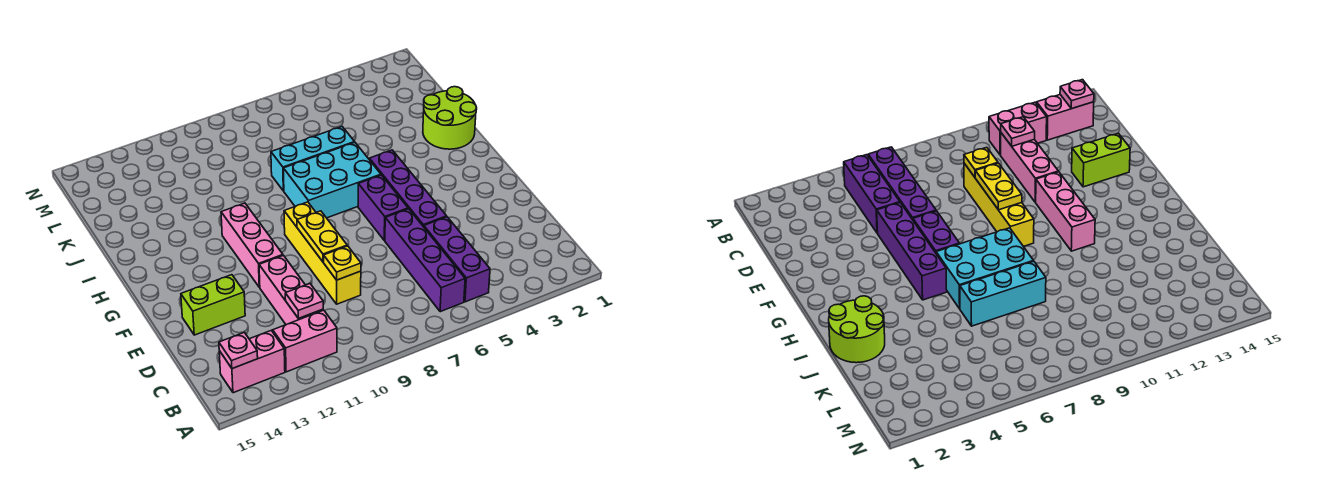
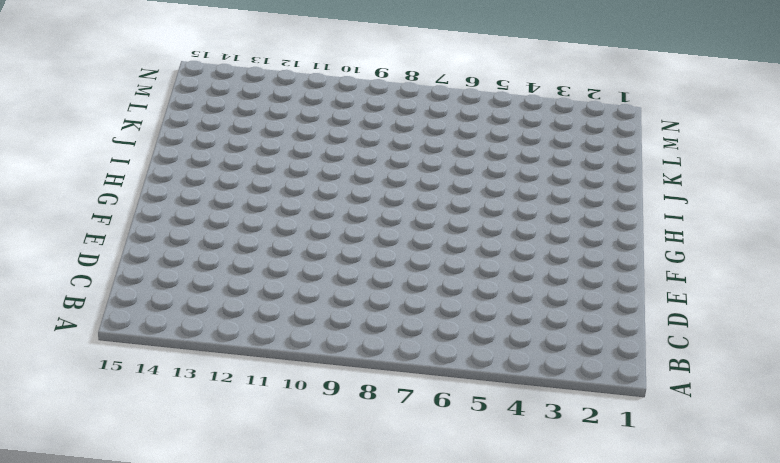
none -> purple 1x3 brick [424,217,490,302]
none -> purple 1x4 brick [385,209,465,312]
none -> pink 1x2 brick [272,310,337,372]

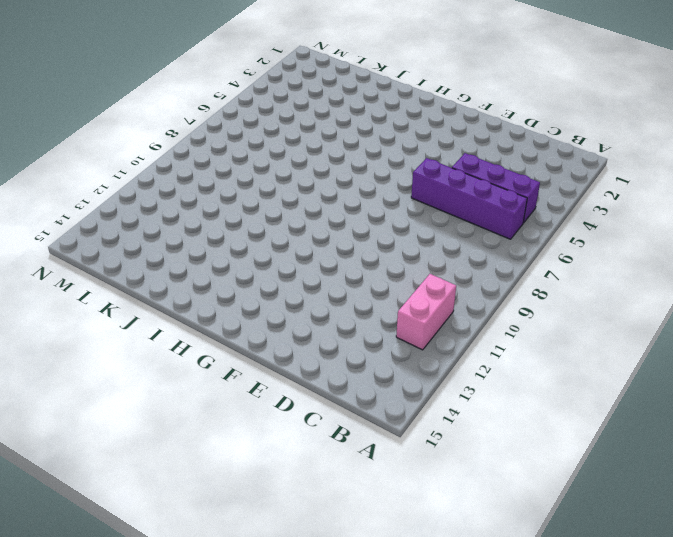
none -> pink 1x2 brick [219,331,285,393]
none -> pink 1x3 brick [259,255,323,325]
none -> yellow 1x4 brick [284,202,361,304]

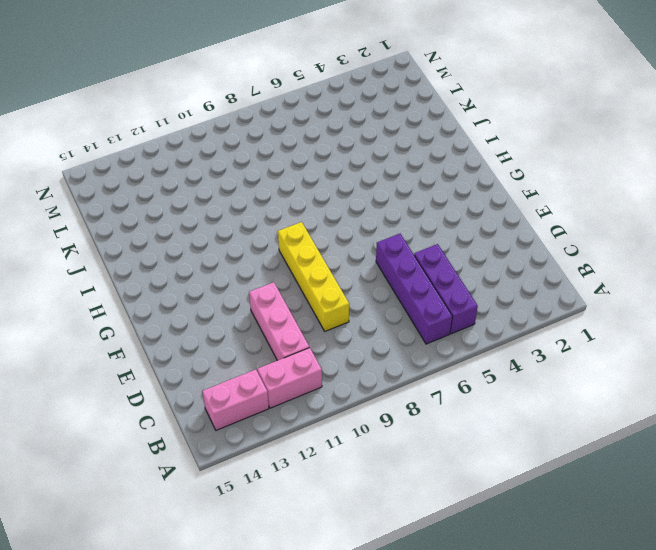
none -> purple 1x4 brick [369,150,447,227]
none -> lime 1x2 brick [181,275,245,335]
none -> purple 1x2 brick [358,175,408,240]

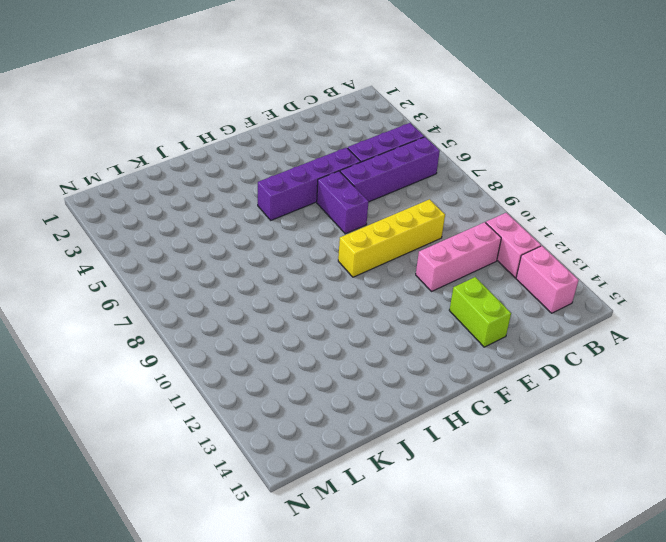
purple 1x2 brick [317,171,369,234] -> purple 1x2 brick turned to [358,175,408,240]
none -> pink 1x3 brick [221,203,283,287]
none -> cyan 2x3 brick [283,143,381,218]
none -> lime 2x2 round brick [423,87,477,149]

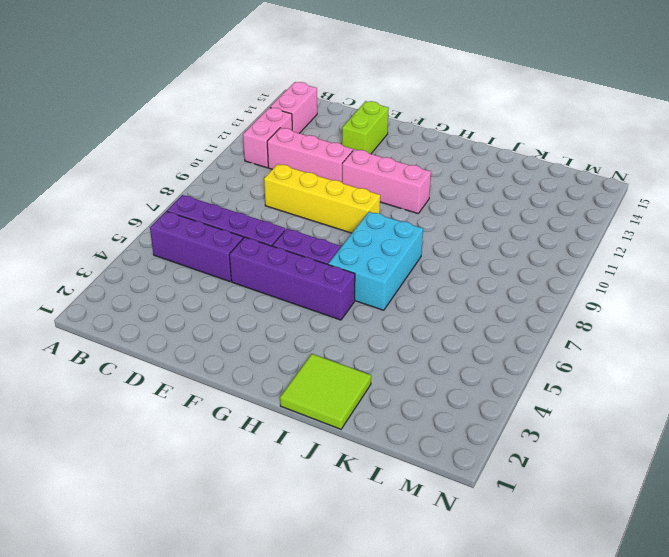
lime 2x2 tile [280,354,371,429] -> lime 2x2 round brick [423,87,477,149]
none -> cyan 1x3 brick [271,127,355,191]
none -> pink 1x1 plate [219,332,258,369]
none -> pink 1x1 plate [285,284,323,319]

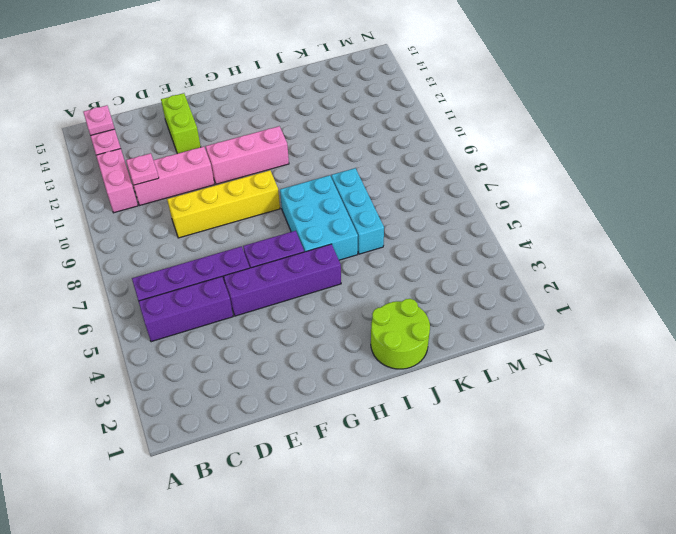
none -> yellow 1x1 plate [324,246,361,280]
none -> yellow 1x2 plate [297,211,347,262]

